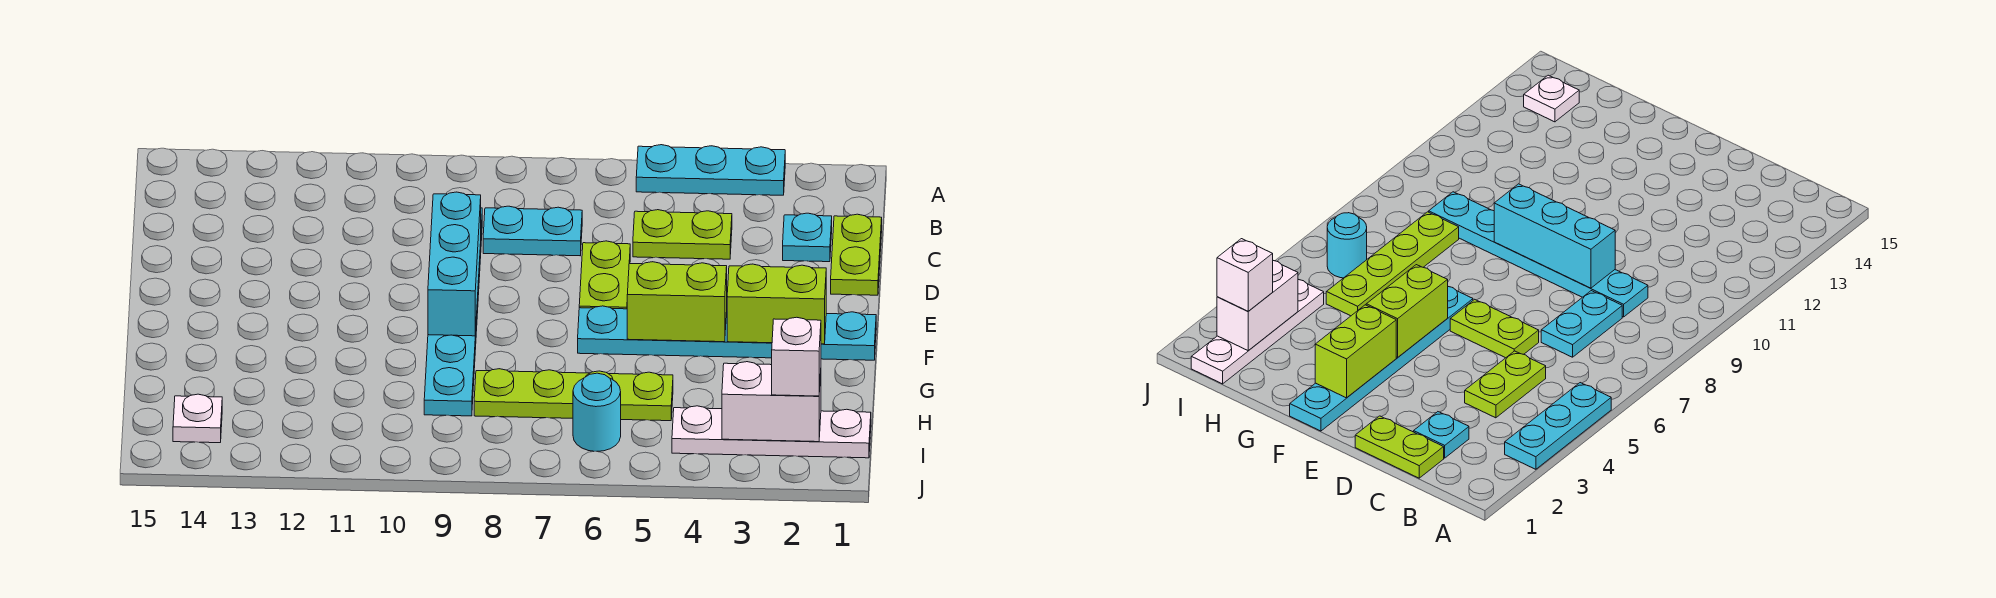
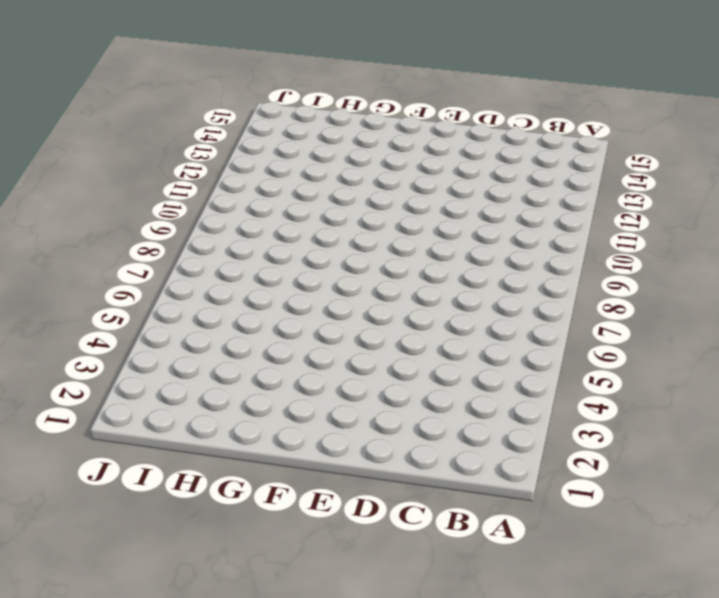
none -> cyan 1x3 plate [636,145,785,195]
none -> lime 1x2 plate [831,214,882,295]
none -> cyan 1x1 plate [783,213,832,262]

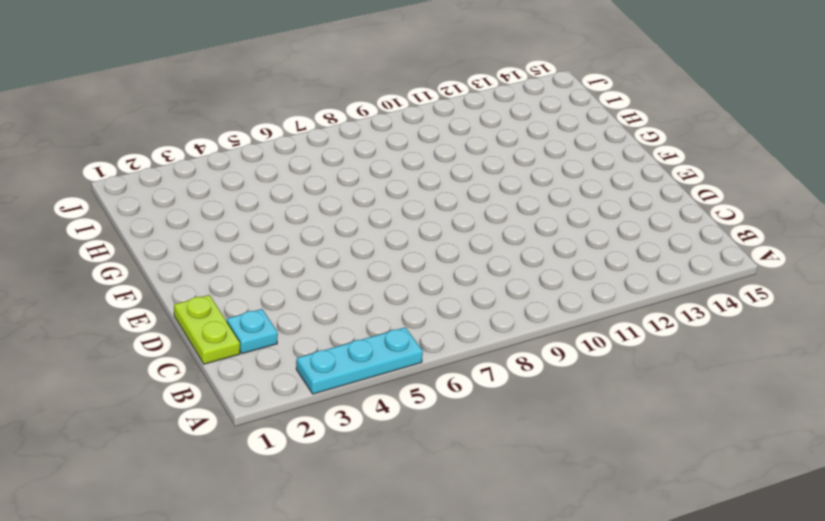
none -> lime 1x2 plate [633,210,732,259]
none -> cyan 1x2 plate [483,206,582,256]
none -> cyan 1x6 plate [424,208,482,416]

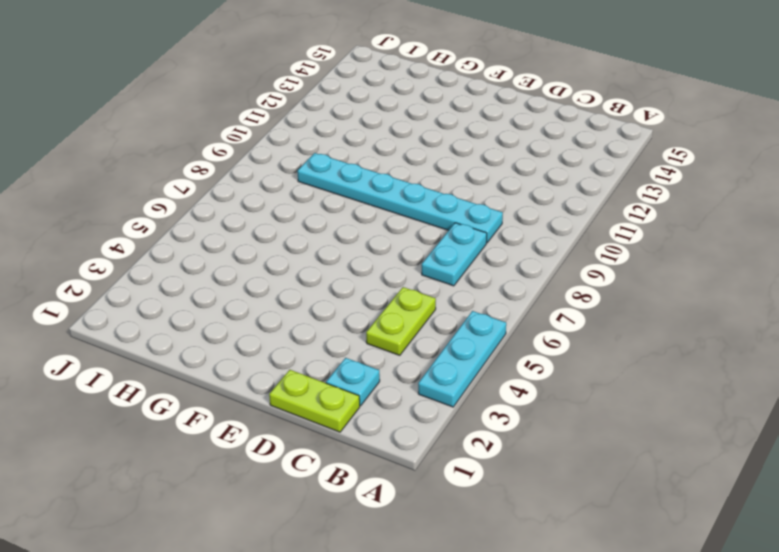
none -> lime 1x2 plate [579,241,630,309]
none -> cyan 1x6 plate [578,306,876,360]
none -> lime 1x4 plate [474,369,673,421]

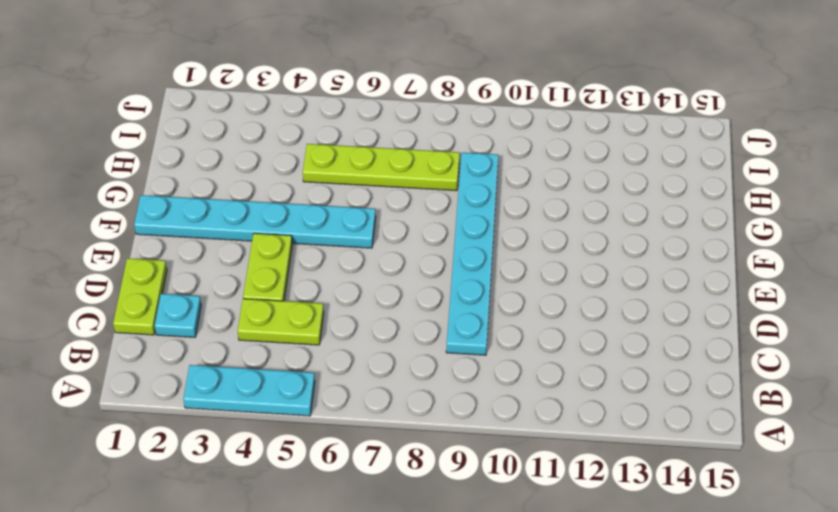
lime 1x2 plate [243,233,292,301] -> lime 1x2 plate moved to [579,241,630,309]
none -> cyan 1x2 plate [483,206,582,256]
none -> white 1x4 plate [672,406,871,458]
none -> cyan 1x1 round brick [573,373,621,451]

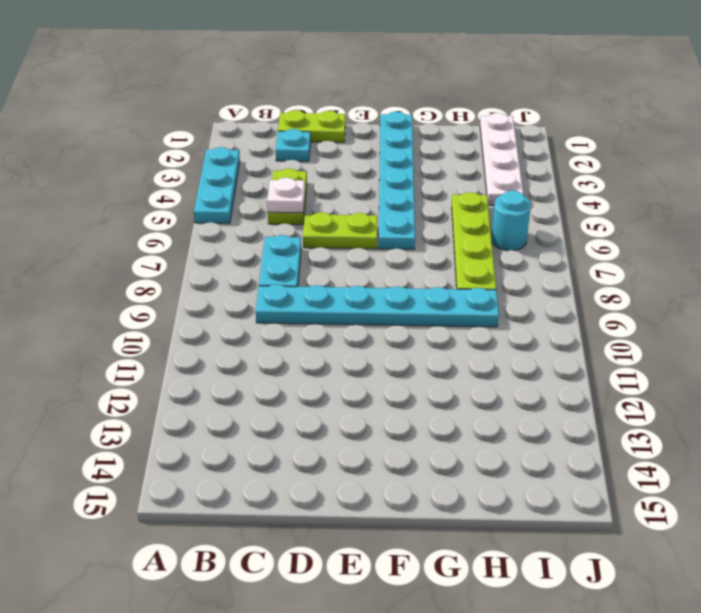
white 1x1 plate [267,178,305,213] -> white 1x1 plate moved to [173,394,222,443]
none -> cyan 1x3 brick [428,192,481,336]
none -> lime 1x2 brick [727,264,826,344]
none -> lime 1x2 brick [627,262,727,342]

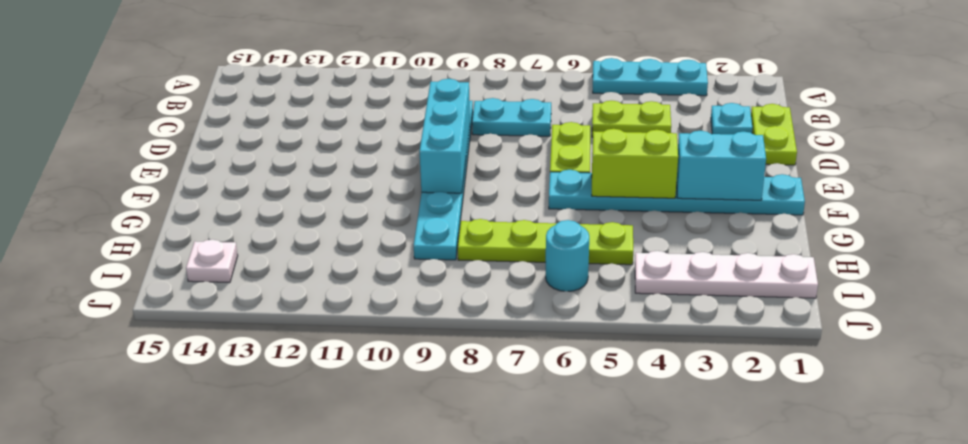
cyan 1x2 brick [676,131,766,200] -> lime 1x2 brick [727,264,826,344]
none -> white 1x2 brick [722,362,821,442]
none -> white 1x1 brick [772,317,821,396]

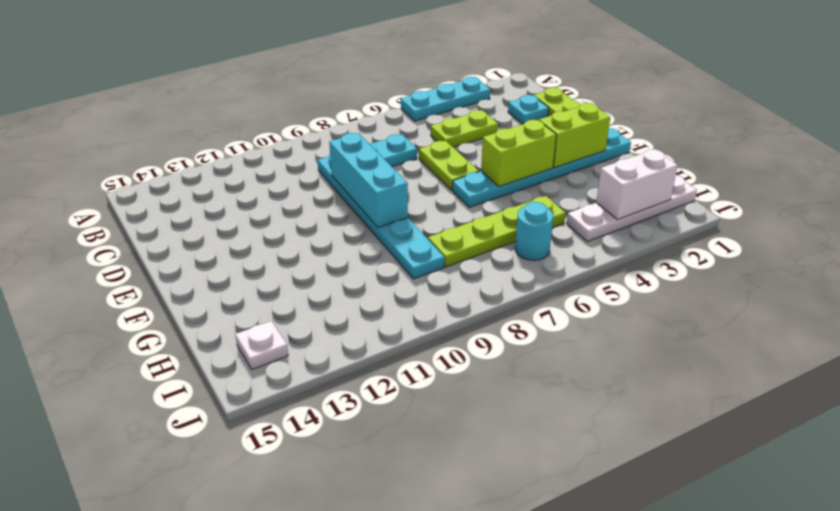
none -> white 1x1 brick [772,317,821,396]

